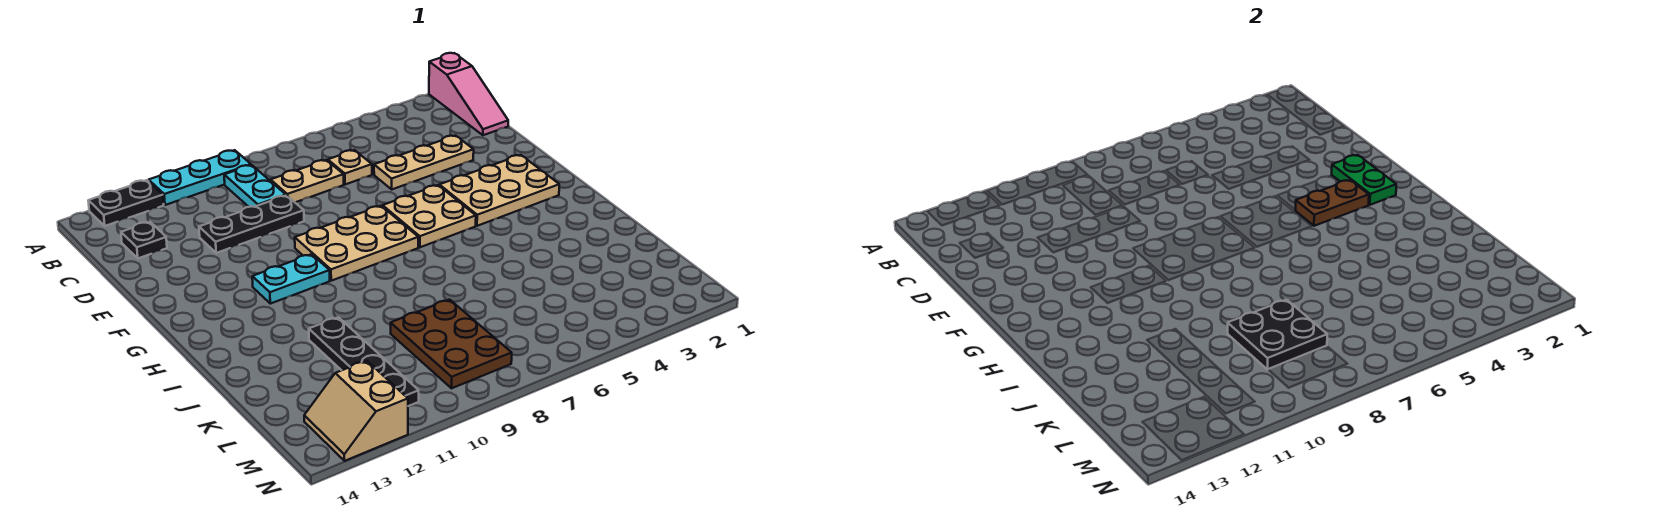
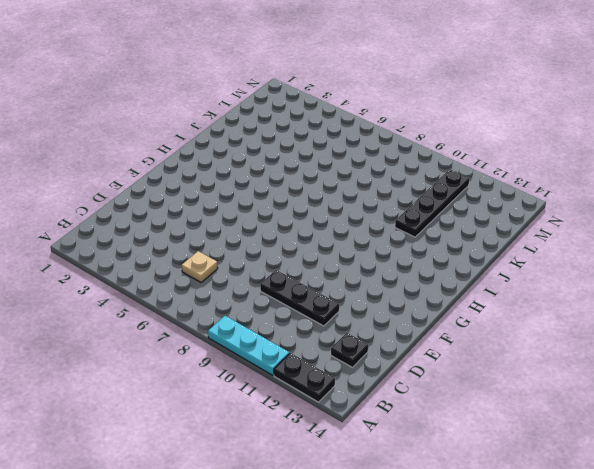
none -> pink 1x3 slope [429,53,508,135]
none -> cyan 1x2 plate [224,165,286,207]
none -> tan 1x2 plate [271,160,344,202]

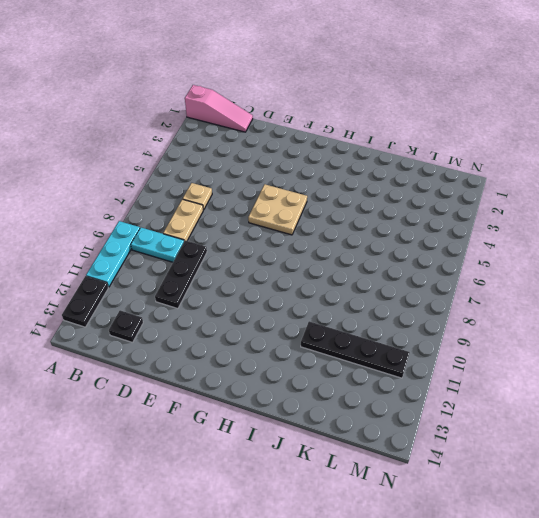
none -> tan 1x3 plate [374,136,474,189]
none -> tan 2x3 plate [439,155,559,226]
none -> tan 2x3 plate [295,206,418,281]

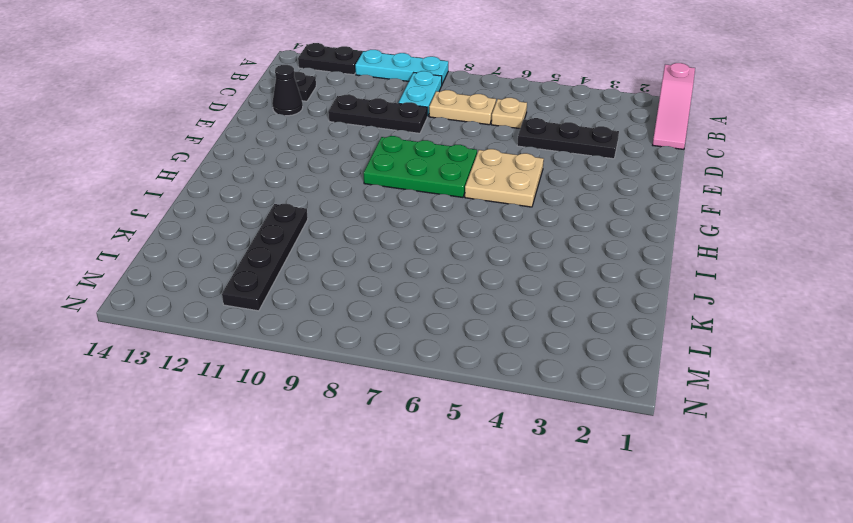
black 1x3 plate [517,118,619,159] -> tan 1x3 plate [374,136,474,189]
black 1x1 cone [272,65,303,116] -> none
green 2x3 plate [364,136,477,197] -> tan 2x3 plate [295,206,418,281]
none -> tan 2x3 plate [439,155,559,226]
none -> cyan 1x2 plate [252,254,330,304]
none -> brown 2x3 plate [391,300,512,388]

